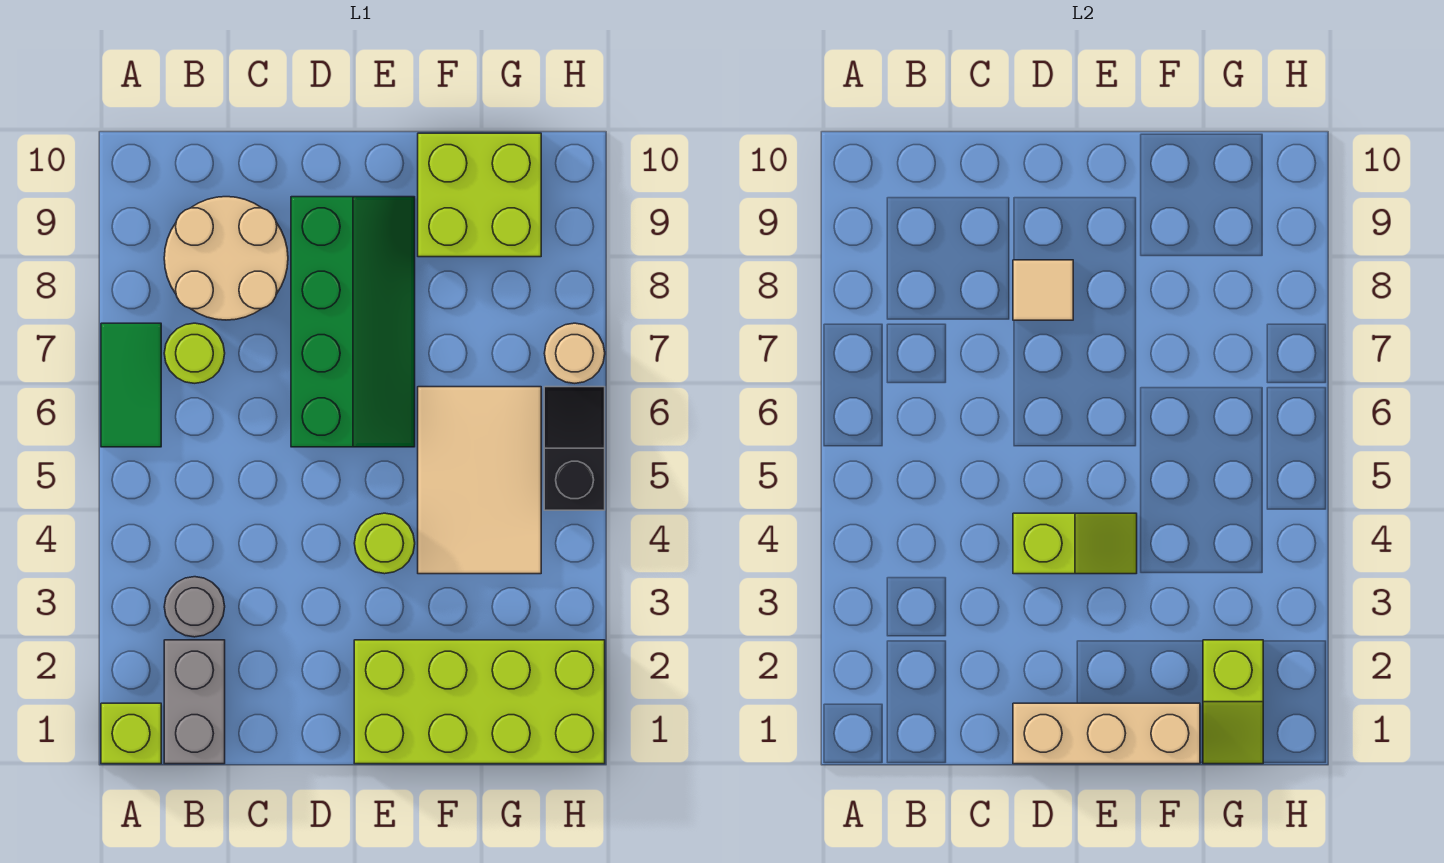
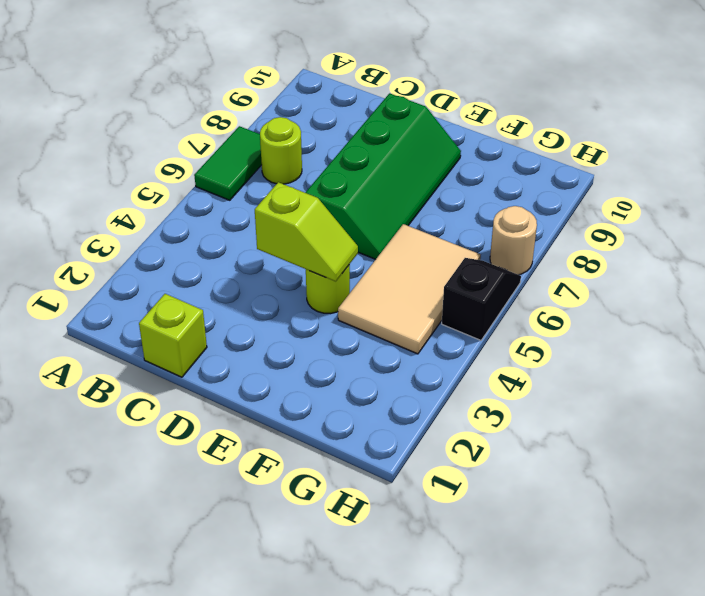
lime 1x1 brick [139,294,207,377] -> lime 1x1 brick moved to [101,703,161,764]
none -> grey 1x2 brick [164,640,225,764]
none -> grey 1x1 round brick [164,577,225,637]
none -> tan 2x2 round brick [164,197,288,320]

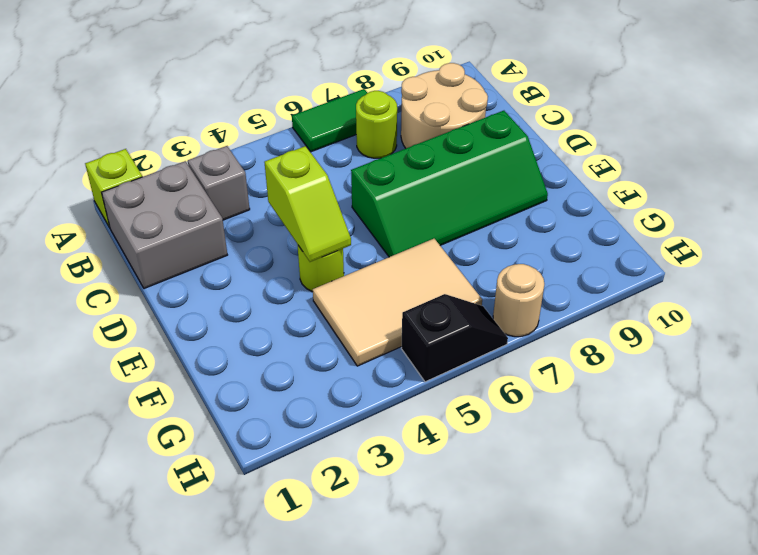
grey 2x2 brick [102,161,227,289] -> grey 1x2 brick [164,640,225,764]
grey 1x1 brick [188,146,250,220] -> grey 1x1 round brick [164,577,225,637]
none -> lime 2x4 brick [354,640,605,764]
none -> lime 2x2 brick [418,133,541,257]
none -> tan 1x3 brick [1013,703,1200,764]

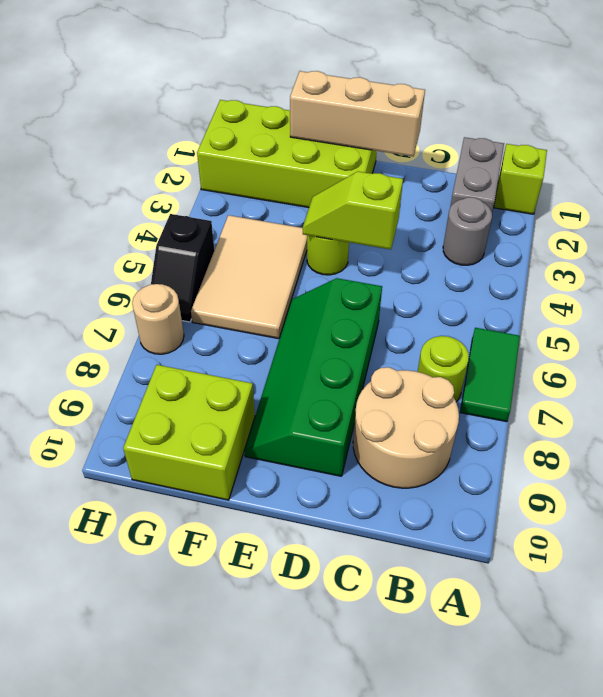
none -> tan 1x1 tile [1013,260,1073,320]
none -> lime 1x2 slope [1203,640,1263,764]

